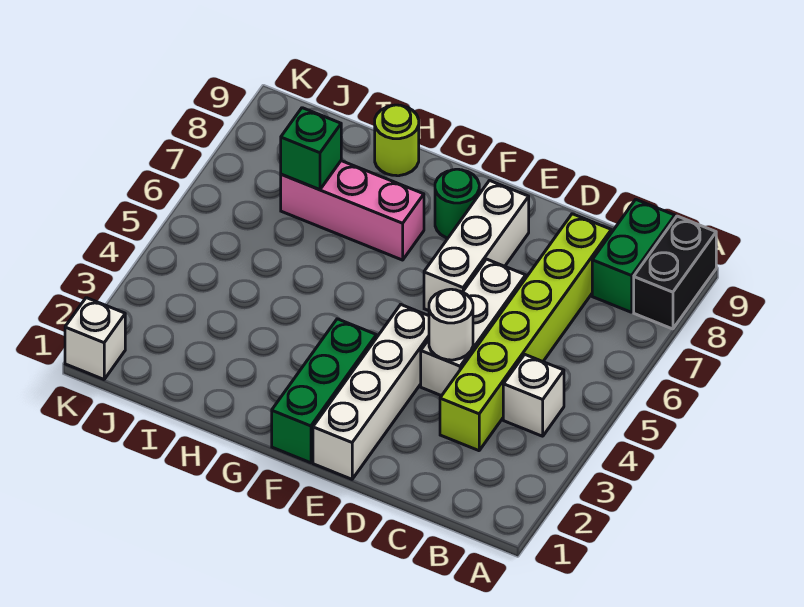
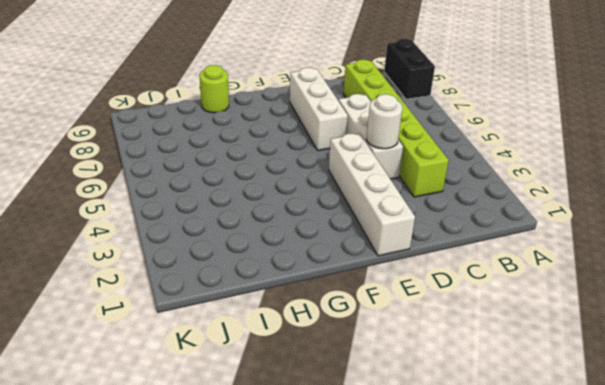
none -> white 1x1 brick [503,355,564,436]
none -> green 1x2 brick [592,199,675,312]
none -> green 1x3 brick [272,319,376,463]

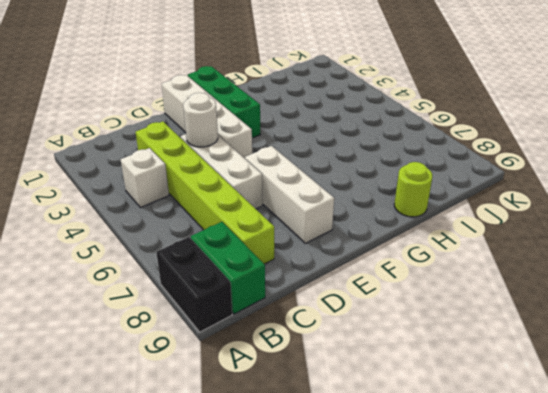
none -> green 1x1 round brick [435,169,479,238]
none -> pink 1x3 brick [281,161,424,260]
none -> white 1x1 brick [65,298,125,379]

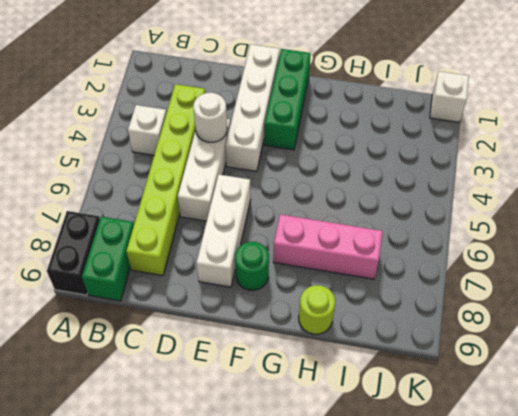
none -> green 1x1 brick [281,108,341,190]

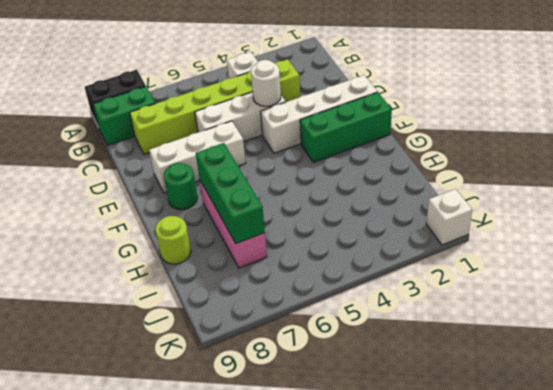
green 1x3 brick [196,143,265,244] -> green 1x1 brick [281,108,341,190]

